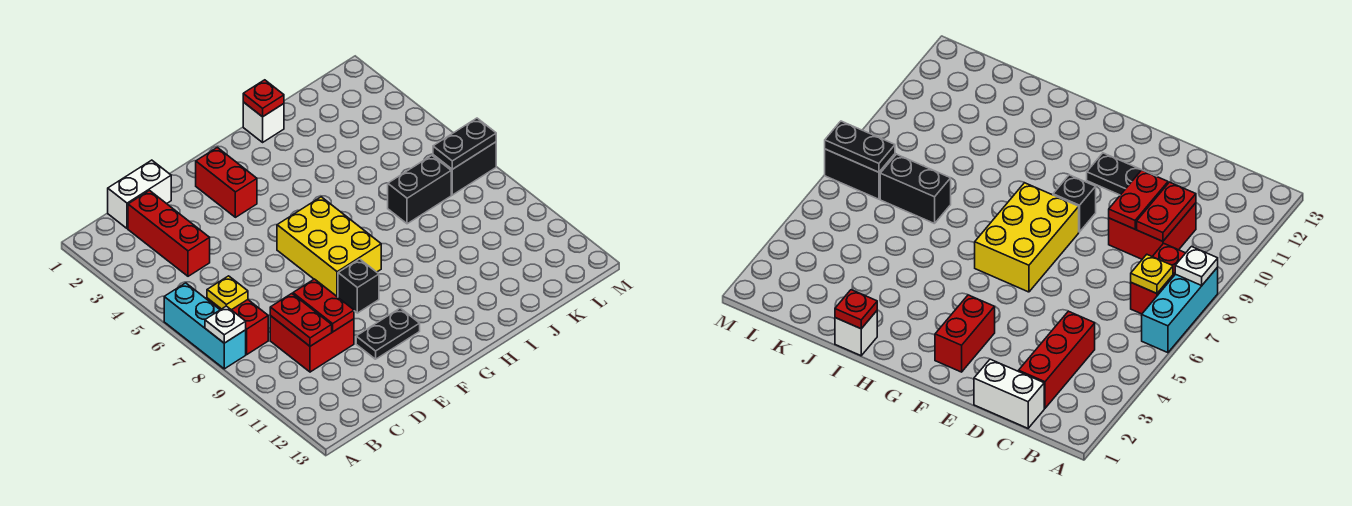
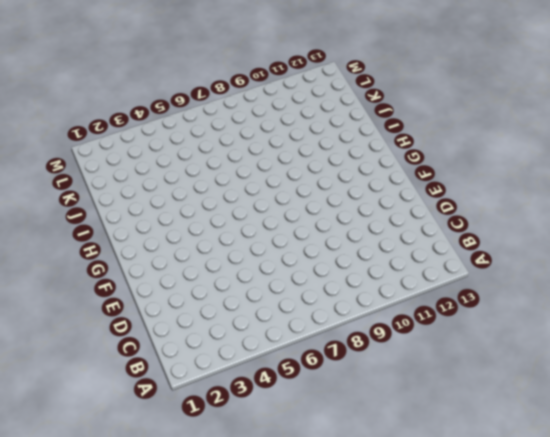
none -> cyan 1x3 brick [164,283,246,369]
none -> red 1x2 brick [207,298,268,354]
none -> white 1x2 brick [108,160,171,229]

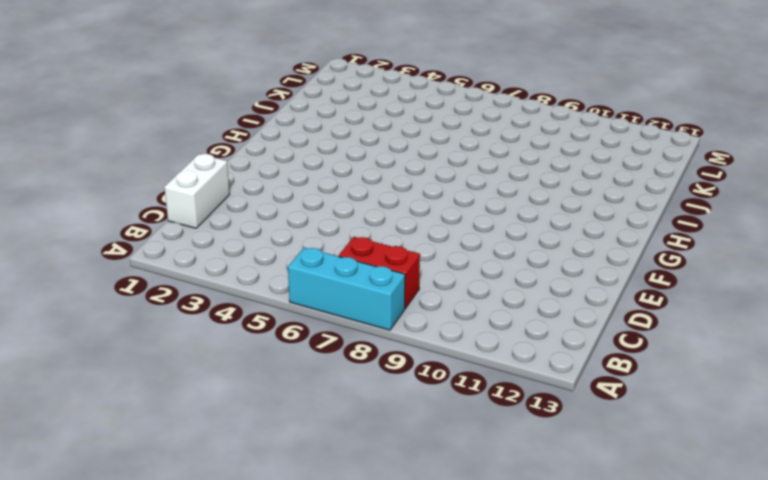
none -> red 1x3 brick [128,191,210,276]
none -> red 2x2 brick [270,316,354,372]
none -> black 1x2 plate [356,308,420,359]

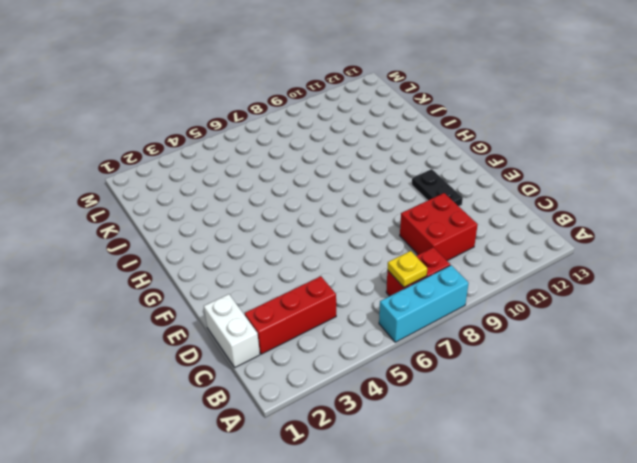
none -> red 1x2 brick [196,147,257,217]
none -> yellow 2x3 brick [277,197,381,297]
none -> black 1x1 brick [338,259,379,313]

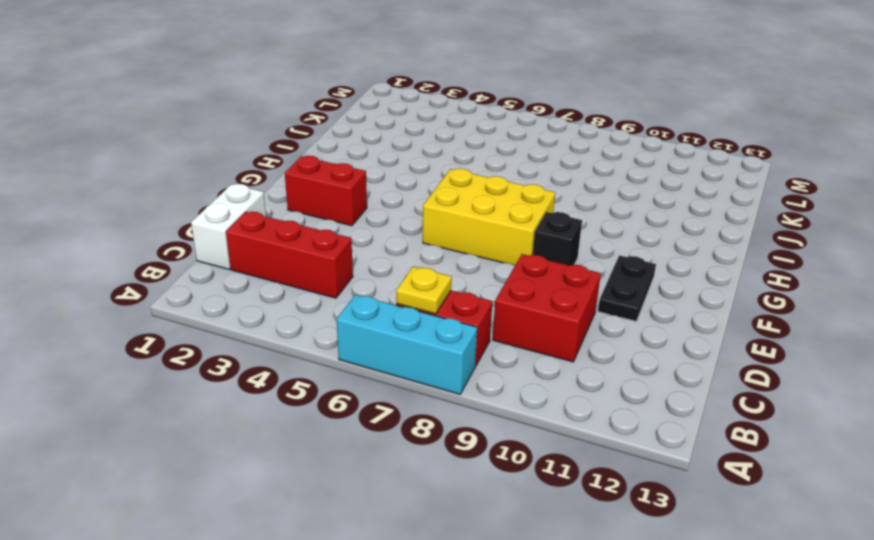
none -> white 1x1 brick [243,102,284,142]
none -> black 1x2 brick [388,155,451,224]
none -> black 1x2 brick [433,142,496,195]

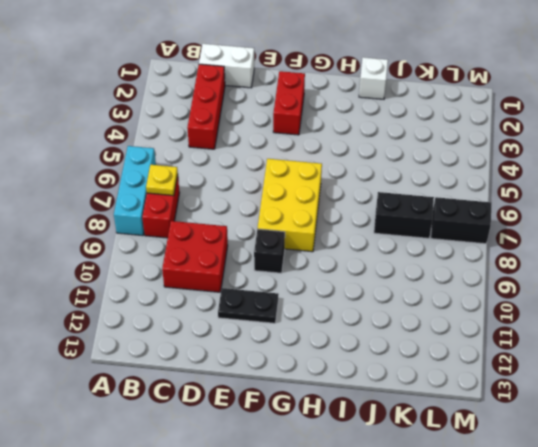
none -> white 1x1 plate [205,306,246,343]
none -> red 1x2 plate [270,294,332,346]
none -> red 1x2 plate [293,279,354,332]

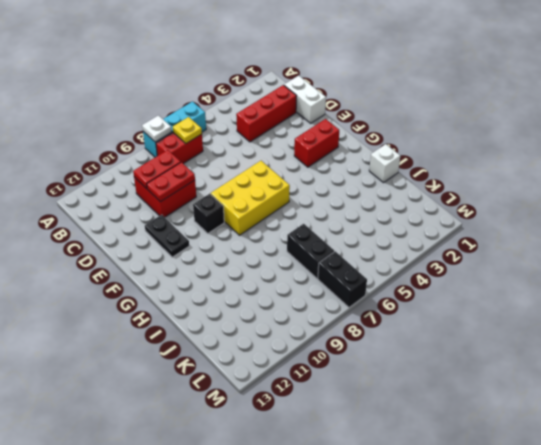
none -> red 1x1 plate [243,80,284,117]
none -> black 1x2 plate [433,118,496,169]

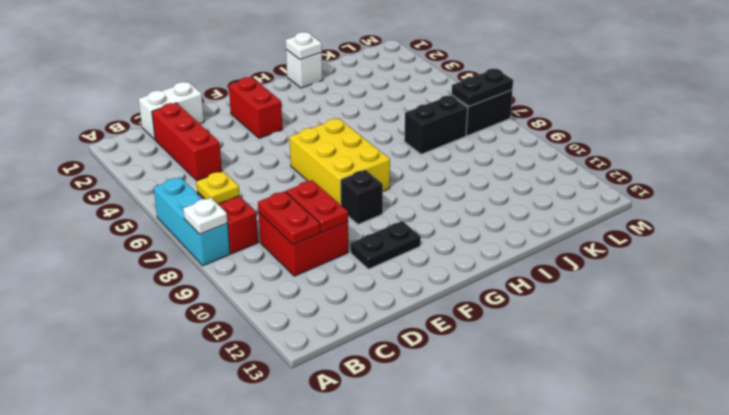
white 1x1 plate [286,32,322,60] -> red 1x1 plate [243,80,284,117]

